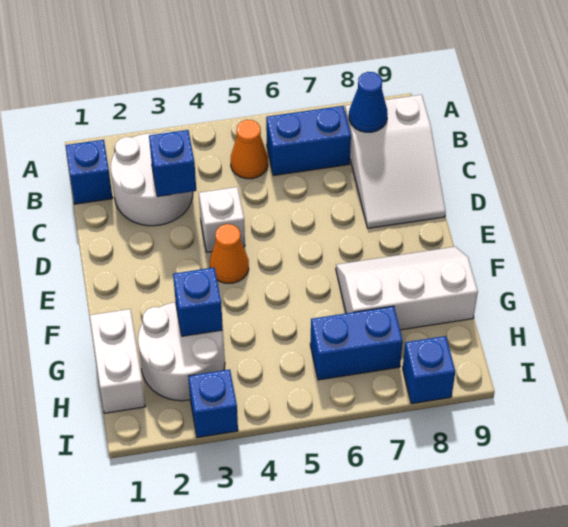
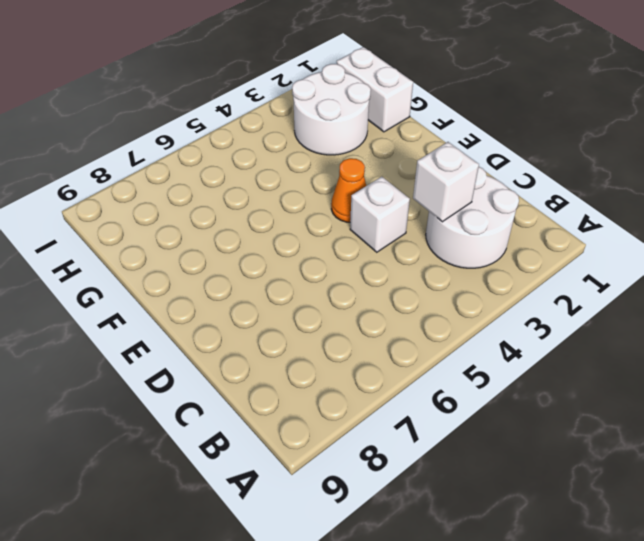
white 1x1 brick [413,142,479,222] -> blue 1x1 brick [149,130,196,197]
none -> blue 1x1 brick [66,140,113,204]
none -> orange 1x1 cone [231,120,268,179]
none -> blue 1x2 brick [266,106,351,175]

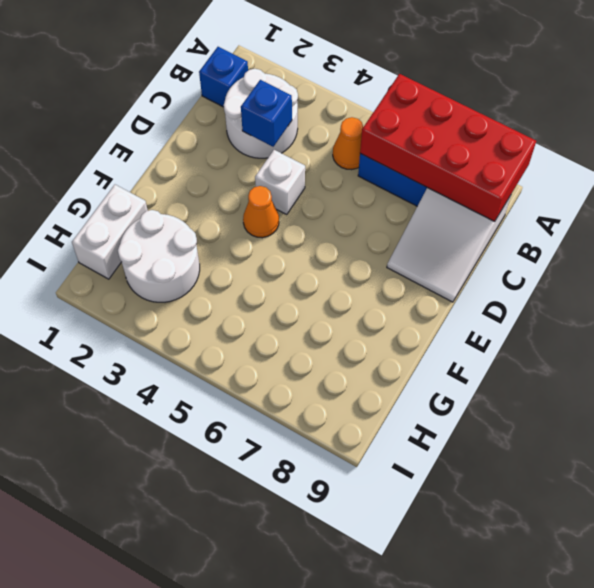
red 2x4 brick [360,74,536,221] -> blue 1x1 cone [349,72,388,132]
none -> white 2x3 slope [336,247,478,330]
none -> blue 1x2 brick [310,306,403,380]
none -> blue 1x1 brick [189,369,238,438]

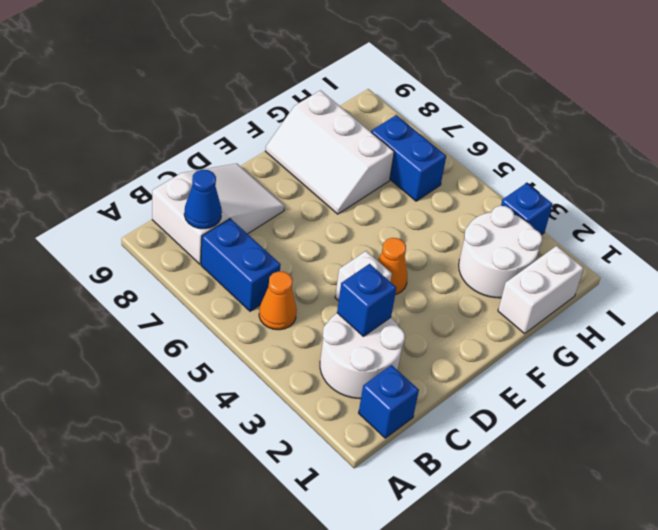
none -> blue 1x1 brick [403,336,455,404]
none -> blue 1x1 brick [173,268,223,336]

